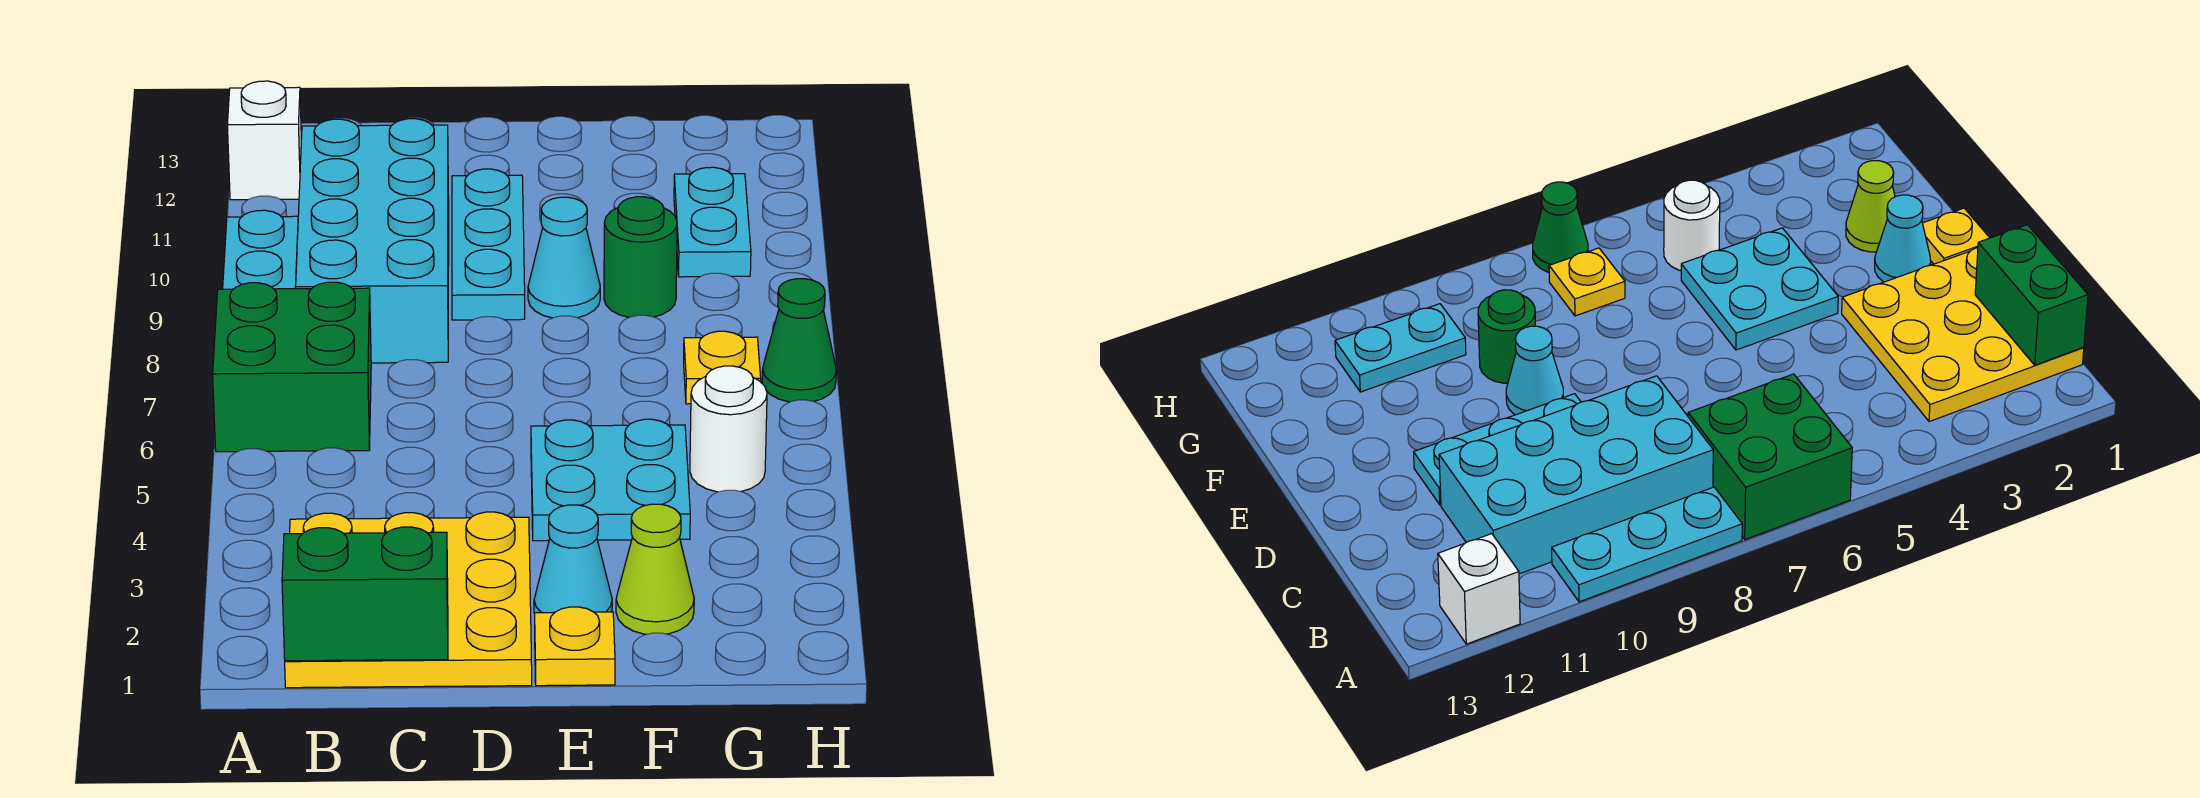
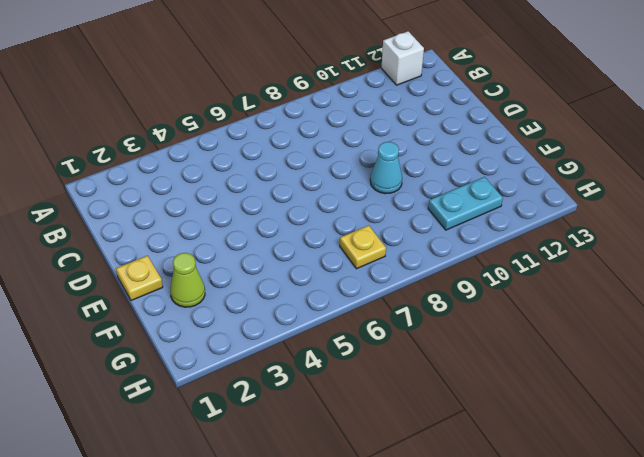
none -> green 2x2 brick [213,282,371,452]
none -> cyan 1x3 plate [223,210,298,289]
none -> yellow 3x3 plate [285,512,532,688]

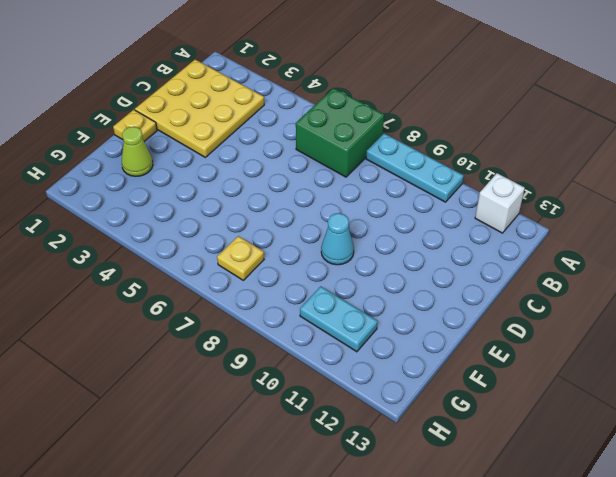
none -> cyan 2x4 brick [296,119,449,363]
none -> cyan 1x3 plate [452,169,525,320]
none -> cyan 1x1 cone [534,505,612,614]

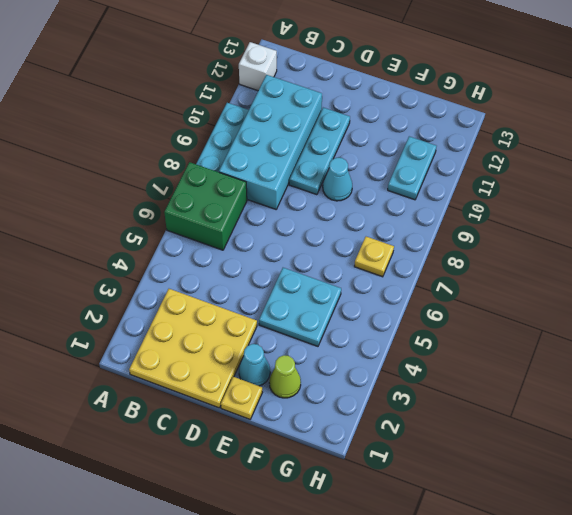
none -> green 1x1 round brick [604,197,677,317]
none -> white 1x1 round brick [690,366,767,492]
none -> green 1x1 cone [762,279,836,402]

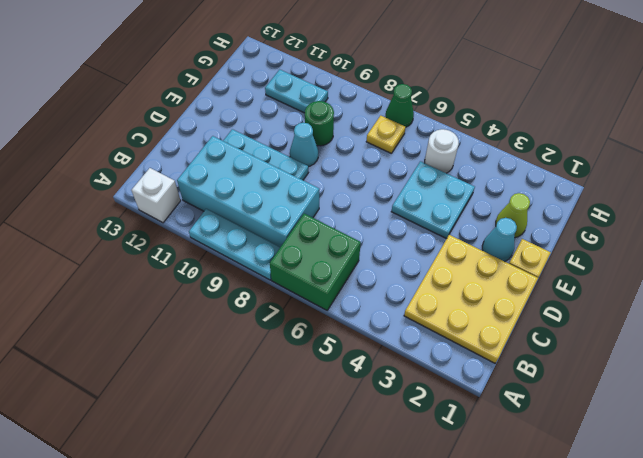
none -> green 1x2 brick [282,527,448,661]

